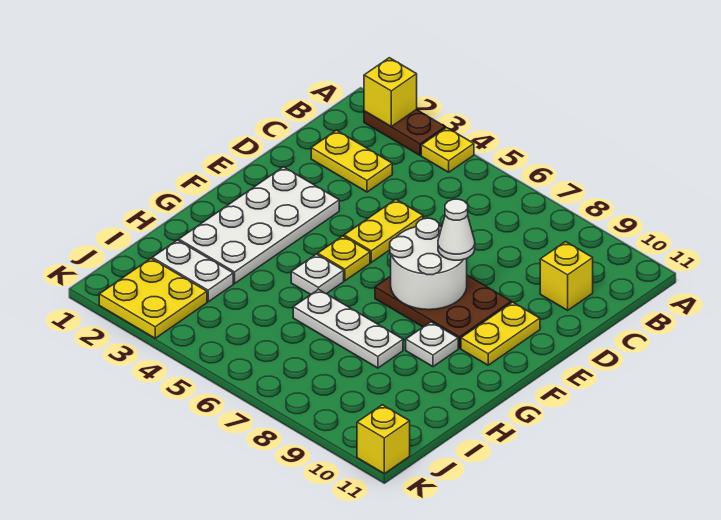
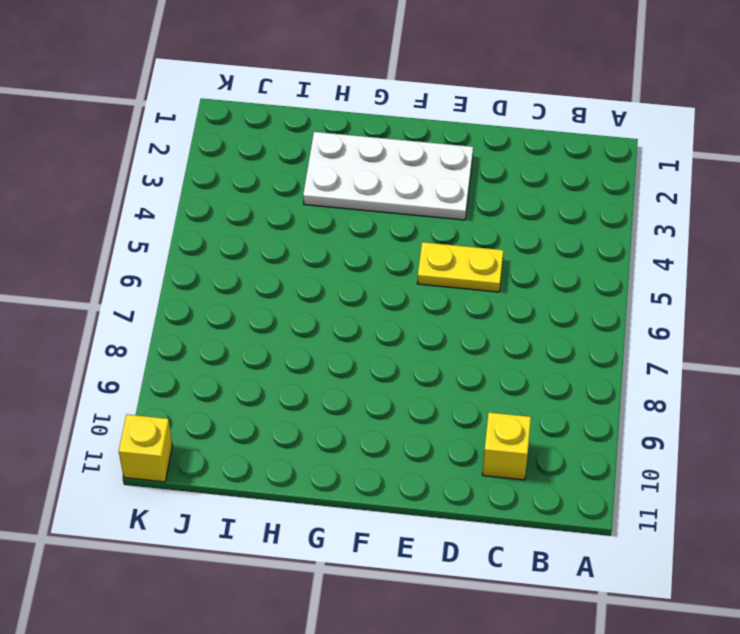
none -> brown 1x2 plate [364,110,445,155]
none -> yellow 1x1 plate [421,128,474,172]
none -> yellow 1x2 plate [311,130,392,192]

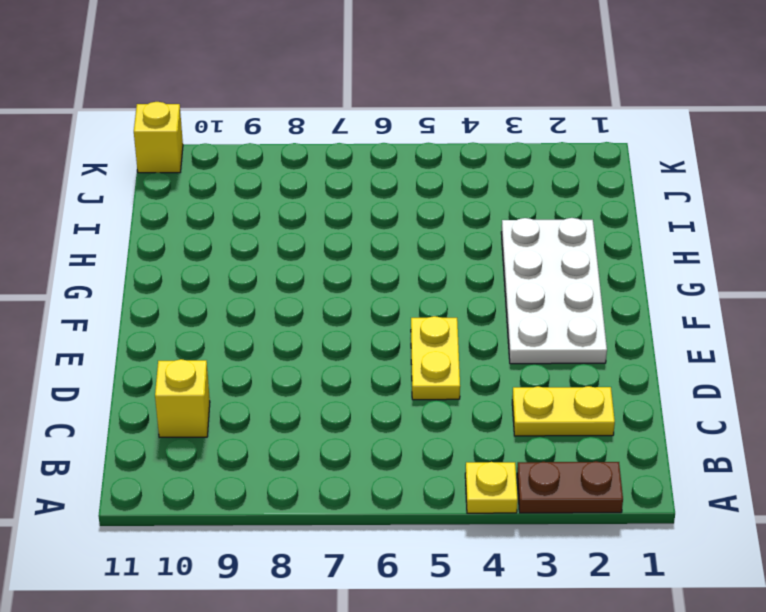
none -> brown 2x3 plate [375,275,512,348]
none -> yellow 1x2 plate [461,302,540,365]
none -> yellow 1x1 plate [317,236,370,281]

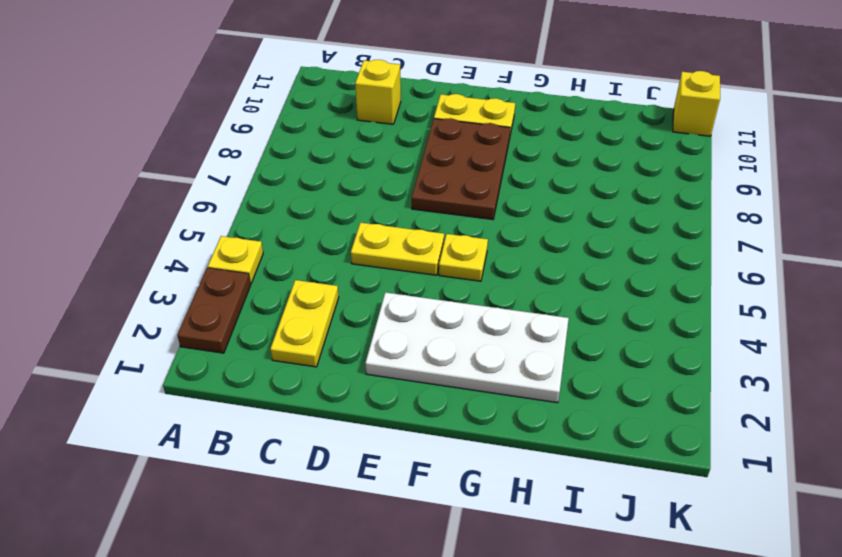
none -> white 1x1 plate [291,254,344,295]
none -> white 1x1 plate [406,322,458,367]
none -> white 1x3 plate [293,289,403,368]

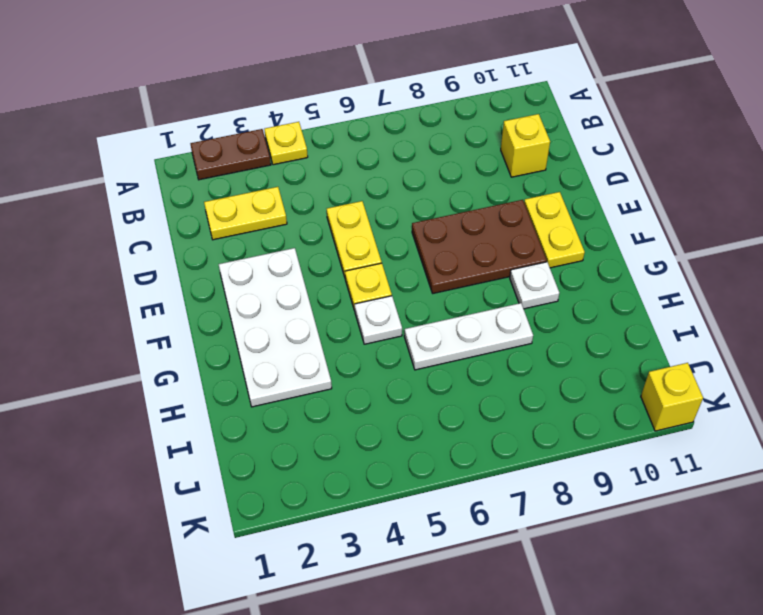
none -> white 1x2 plate [152,240,233,302]
none -> yellow 2x2 plate [99,259,207,338]
none -> yellow 1x1 brick [364,58,417,126]

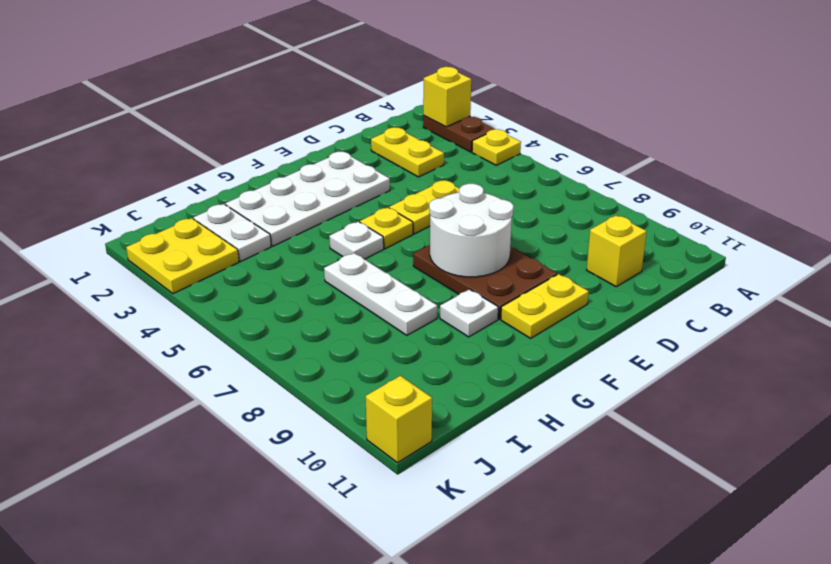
none -> white 1x1 cone [438,199,475,260]

